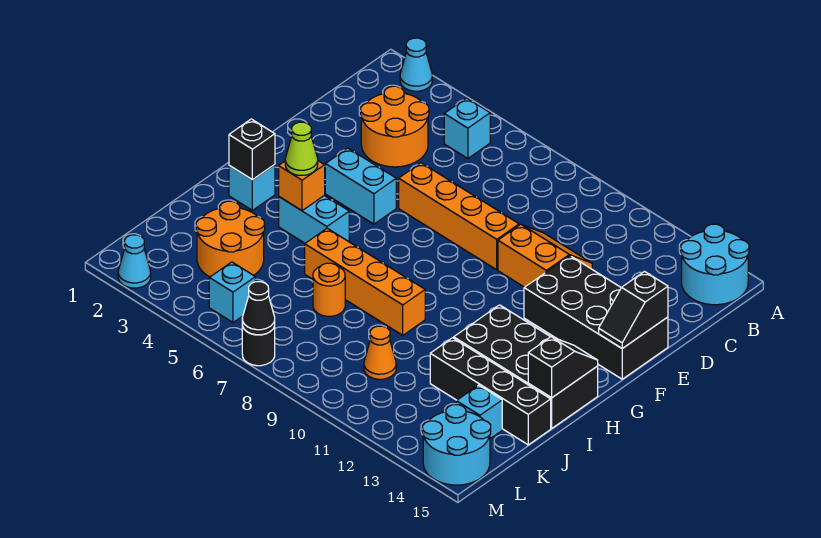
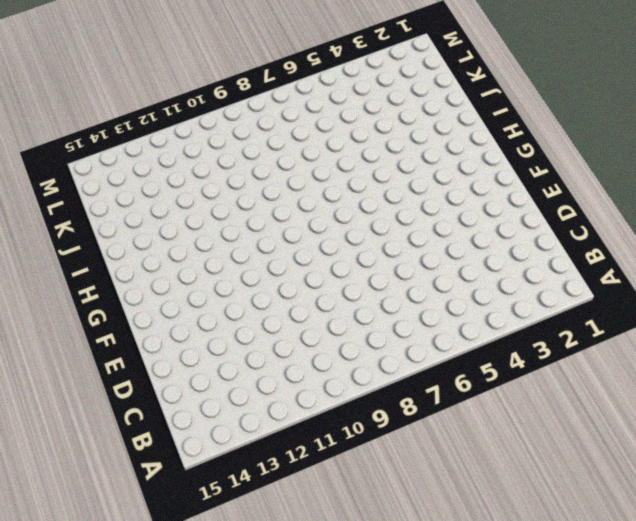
none -> cyan 1x1 cone [400,38,432,91]
none -> cyan 2x2 round brick [681,224,749,305]
none -> cyan 1x1 brick [444,98,490,158]

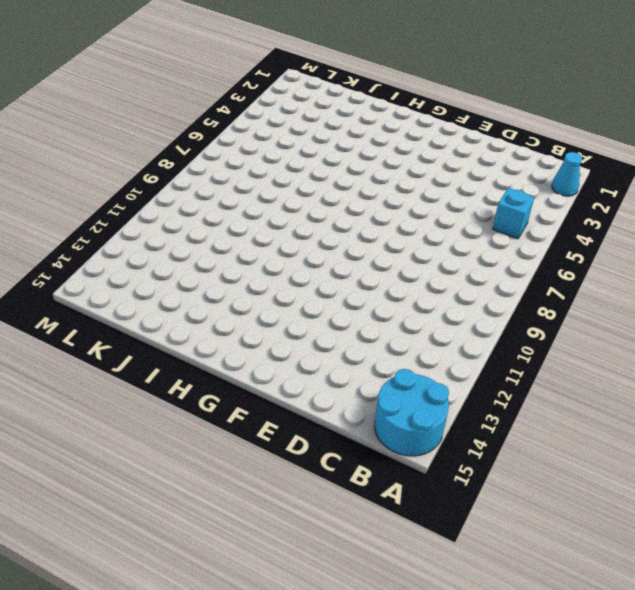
none -> orange 2x2 round brick [361,86,429,167]
none -> orange 2x2 slope [498,224,592,287]
none -> orange 1x4 brick [399,163,519,270]

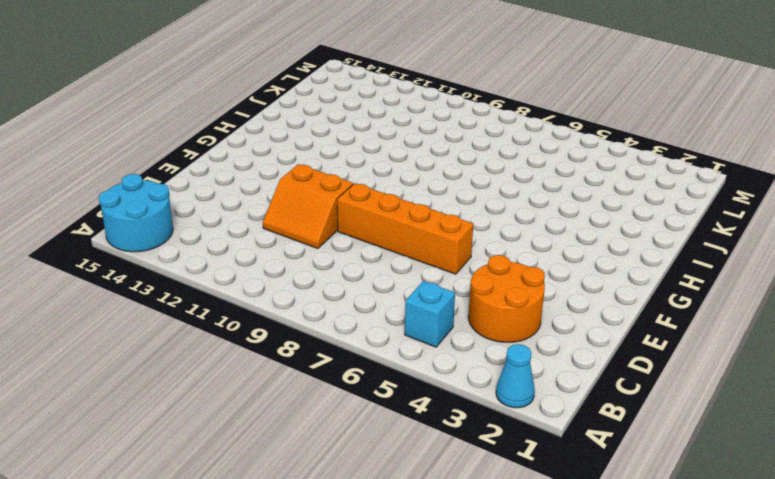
none -> black 2x4 brick [524,256,668,379]
none -> cyan 1x2 brick [325,148,396,224]
none -> cyan 1x1 brick [229,165,275,210]

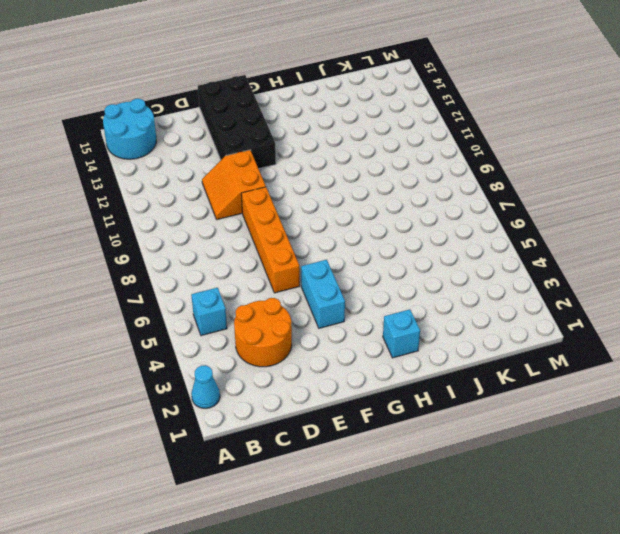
none -> cyan 1x2 brick [279,195,349,243]
none -> black 2x4 brick [454,305,598,428]
none -> orange 1x4 brick [305,228,425,335]

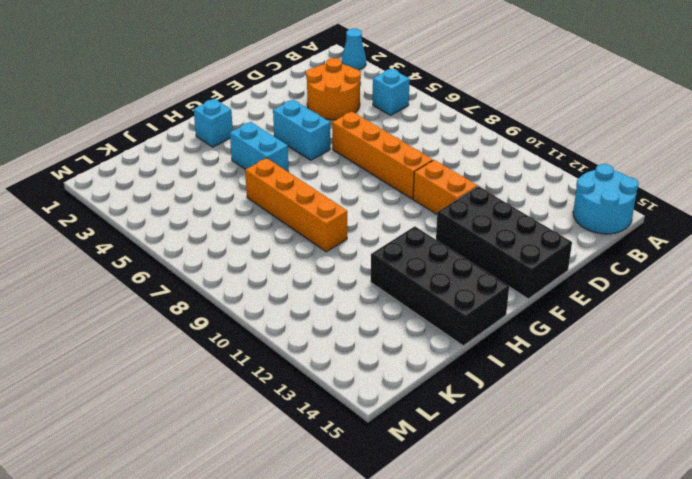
none -> orange 2x2 round brick [196,201,265,277]
none -> orange 1x1 round brick [313,263,345,316]
none -> black 1x4 brick [430,338,551,445]

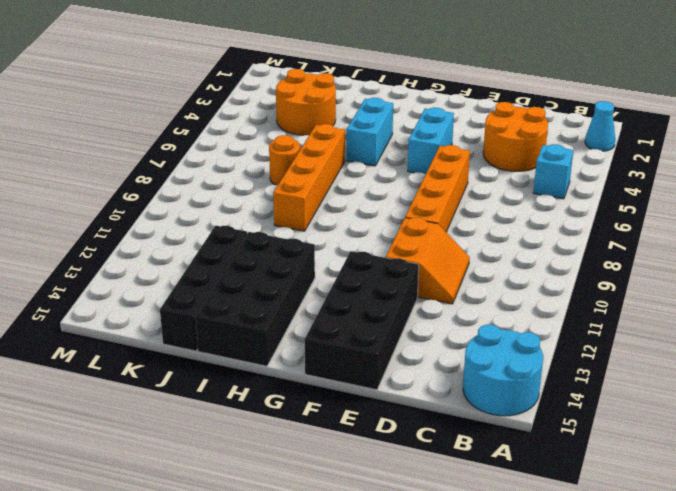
none -> cyan 1x1 brick [229,165,275,210]
none -> orange 1x1 cone [364,326,396,379]
none -> cyan 1x1 brick [456,385,502,439]

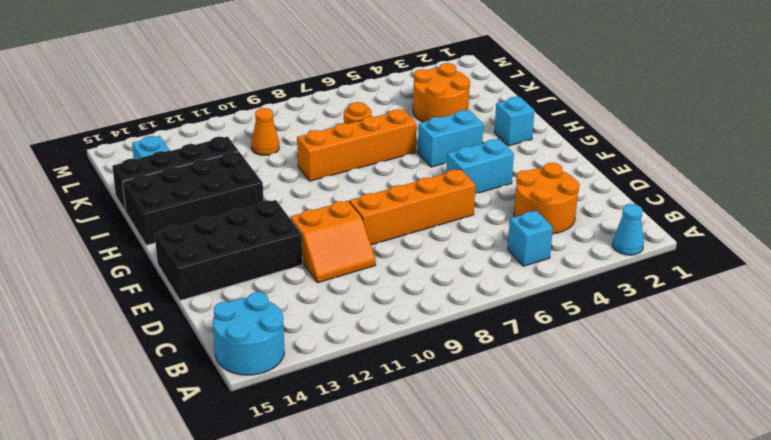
none -> cyan 1x1 brick [209,262,255,322]
none -> cyan 2x2 round brick [422,405,491,485]
none -> cyan 1x1 cone [118,235,151,288]

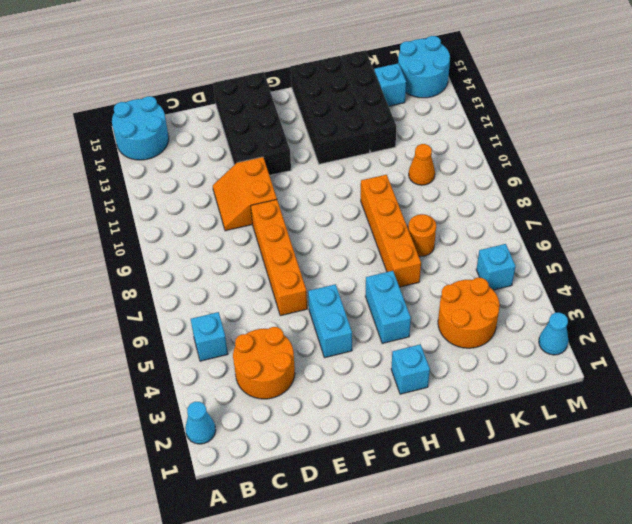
none -> black 1x1 round brick [242,324,275,366]
none -> black 1x2 slope [599,272,668,348]
none -> black 1x1 brick [229,119,275,180]

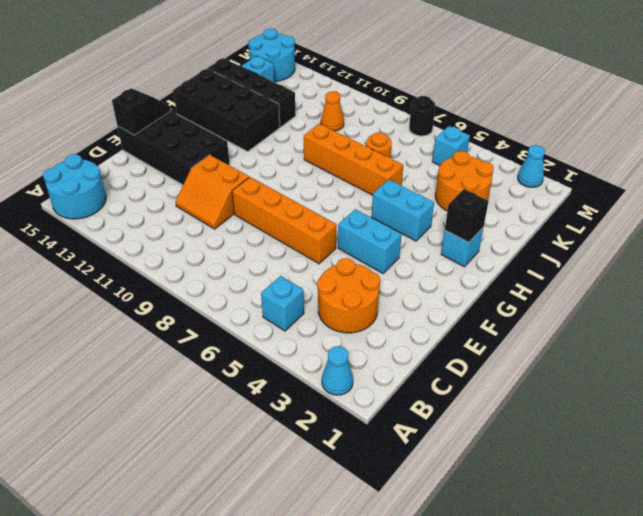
none -> orange 1x1 brick [279,161,325,211]
none -> black 1x2 slope [528,337,598,398]
none -> black 1x1 cone [242,282,275,335]

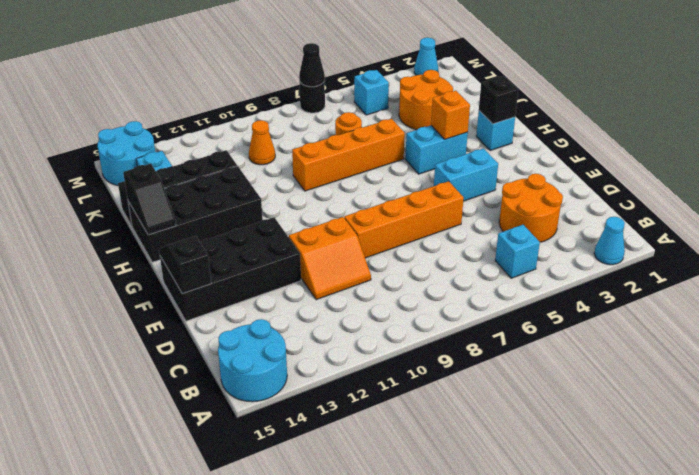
none -> lime 1x1 cone [285,122,318,175]

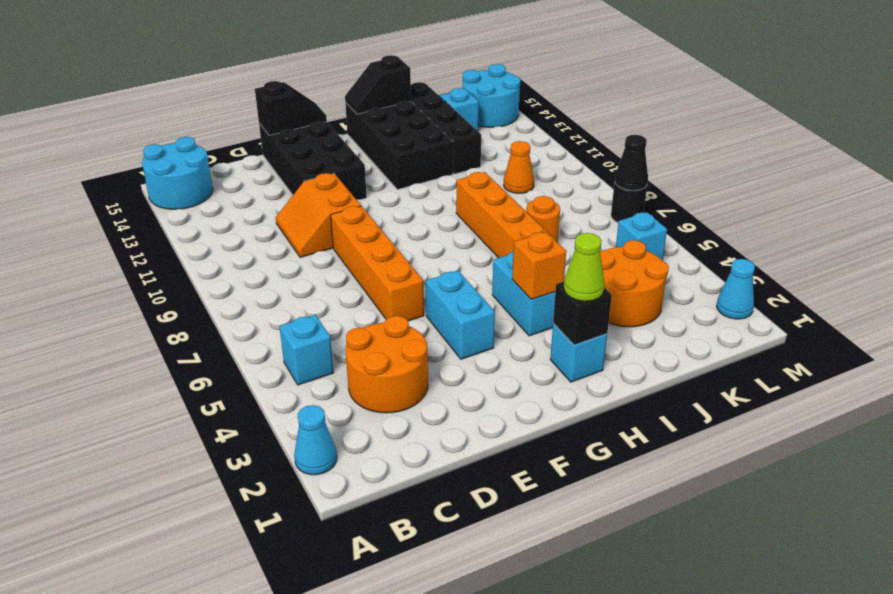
lime 1x1 cone [564,233,605,301] -> lime 1x1 cone moved to [285,122,318,175]

